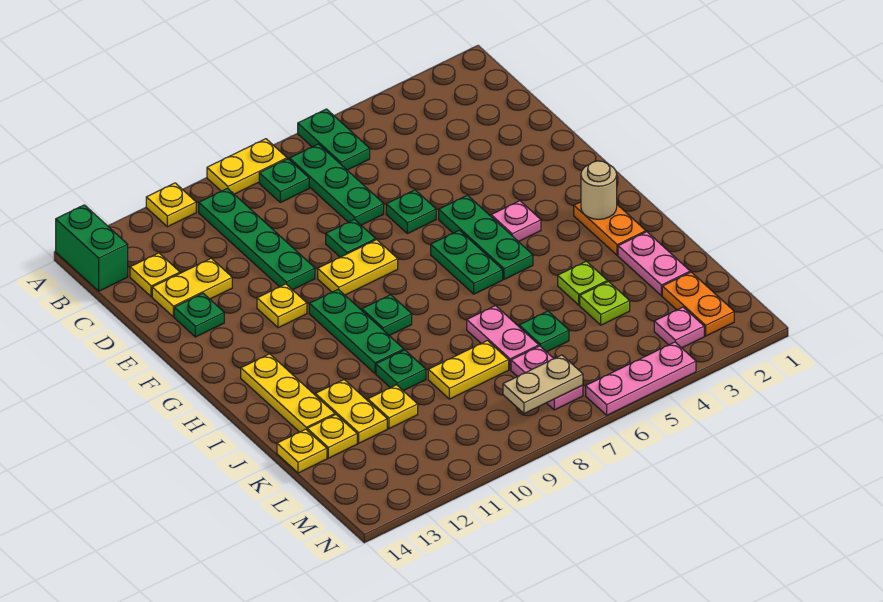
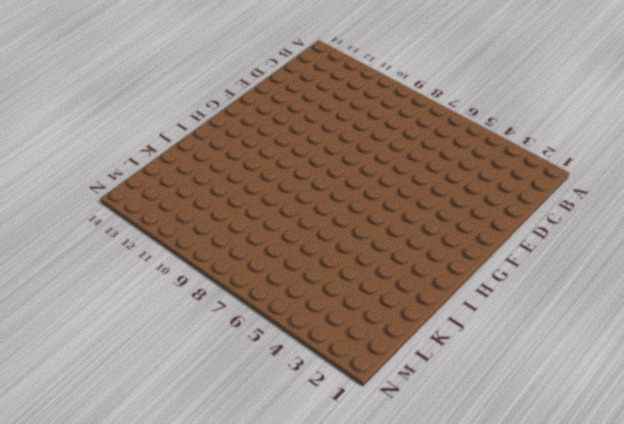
none -> green 1x2 plate [298,109,370,170]
none -> yellow 1x2 plate [207,139,287,194]
none -> yellow 1x1 plate [146,183,196,227]
none -> green 1x2 brick [56,205,128,291]

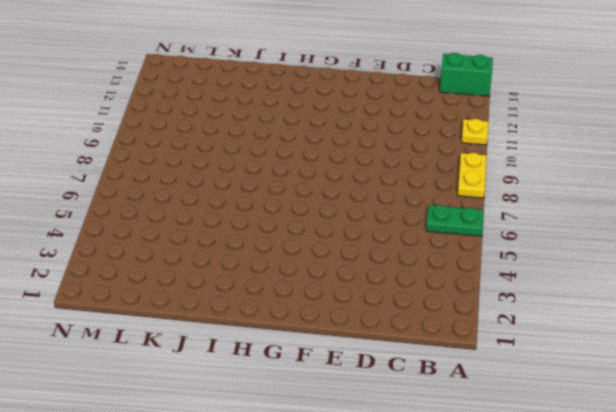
none -> green 1x3 plate [290,144,384,225]
none -> green 1x1 plate [259,159,309,203]
none -> green 1x4 plate [199,188,315,290]
none -> yellow 1x1 plate [130,253,180,297]

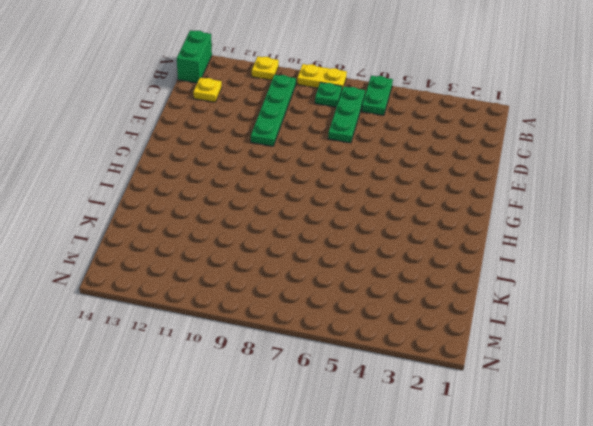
none -> yellow 1x2 plate [152,258,232,317]
none -> green 1x1 plate [386,190,436,234]
none -> green 1x1 plate [326,219,376,257]
none -> green 1x1 plate [174,293,224,337]

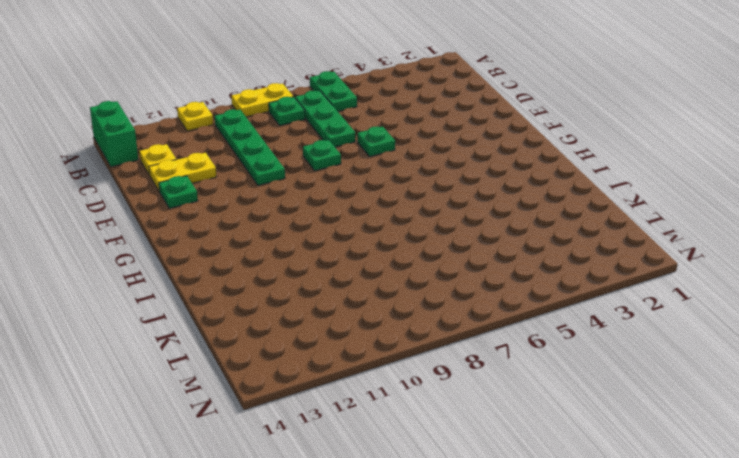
none -> green 1x3 plate [439,195,533,279]
none -> yellow 1x2 plate [318,240,398,295]
none -> yellow 1x1 plate [257,284,307,328]
none -> pink 1x1 plate [491,201,541,242]

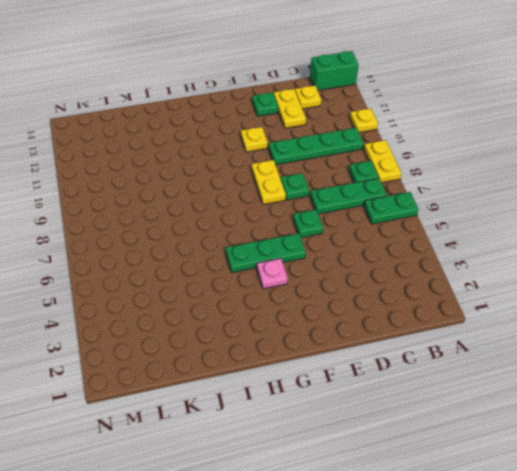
none -> green 1x2 plate [431,230,503,294]
none -> green 1x3 plate [309,289,404,373]
none -> orange 1x2 plate [574,202,646,255]
none -> green 1x1 plate [362,295,412,336]

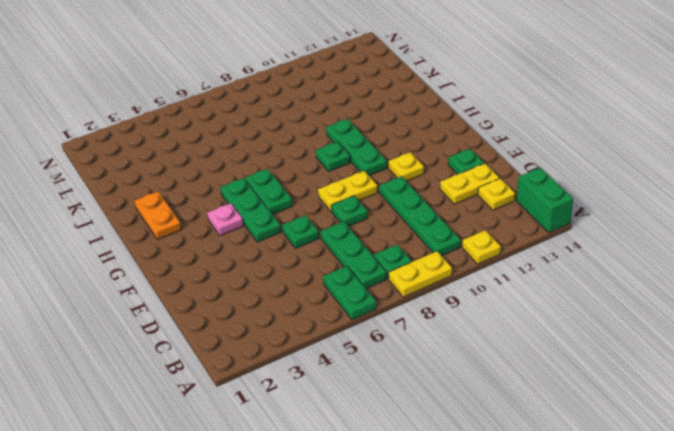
none -> yellow 1x3 plate [241,354,335,432]
none -> pink 1x2 plate [618,232,690,296]
none -> lime 1x1 plate [558,261,607,305]
none -> pink 1x2 plate [467,306,539,370]

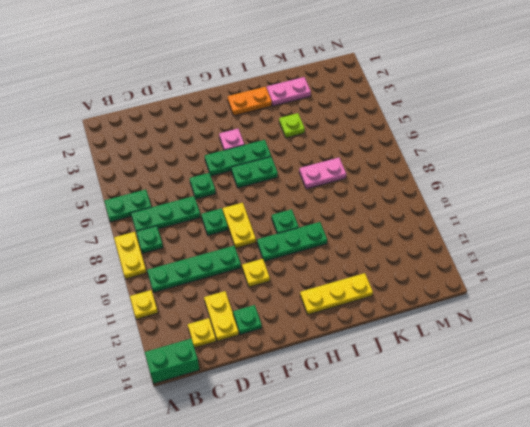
none -> green 1x1 plate [376,350,426,391]
none -> yellow 1x2 plate [315,380,387,443]
none -> lime 1x1 plate [580,282,630,325]
none -> green 1x1 plate [519,311,569,352]

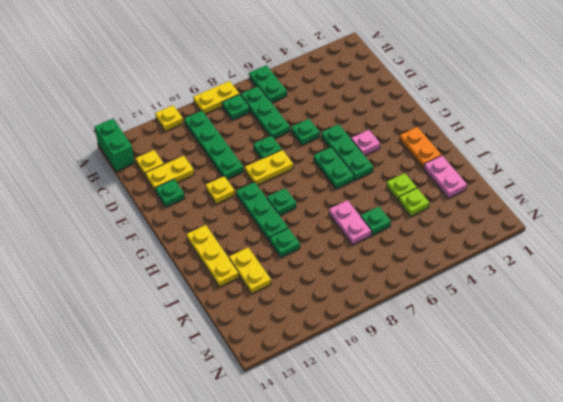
none -> yellow 1x2 plate [428,341,509,399]
none -> yellow 1x1 plate [368,385,418,429]
none -> yellow 1x1 plate [307,415,357,458]
none -> yellow 1x1 plate [277,429,327,473]

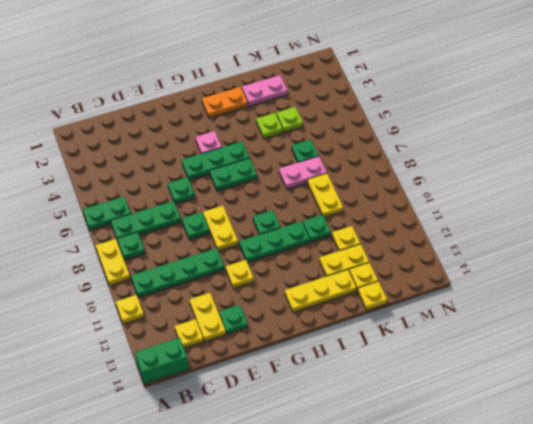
none -> orange 1x2 plate [662,272,734,336]
none -> pink 1x2 plate [511,346,583,410]
none -> pink 1x1 plate [654,307,704,348]
none -> pink 1x3 plate [586,342,696,415]

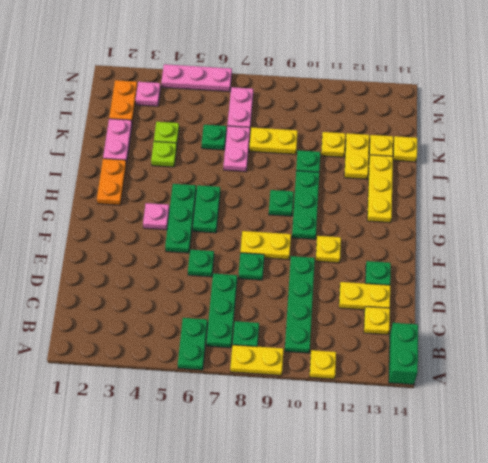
none -> tan 1x1 round brick [581,161,617,219]
none -> tan 1x2 plate [503,355,583,414]

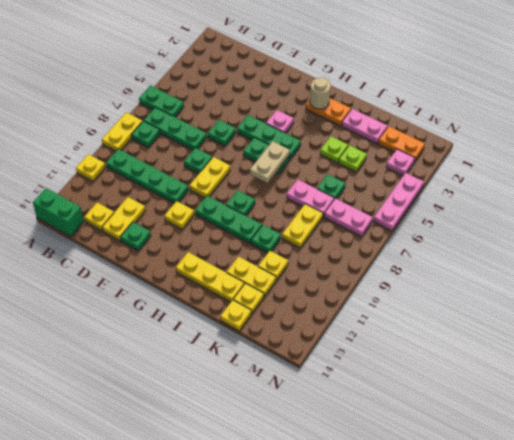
tan 1x2 plate [250,141,290,183] -> tan 1x2 plate moved to [503,355,583,414]

